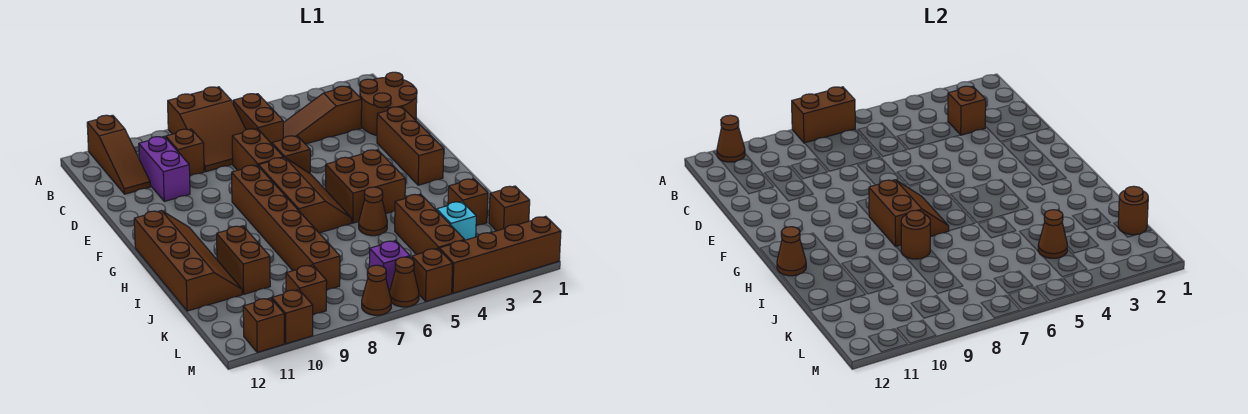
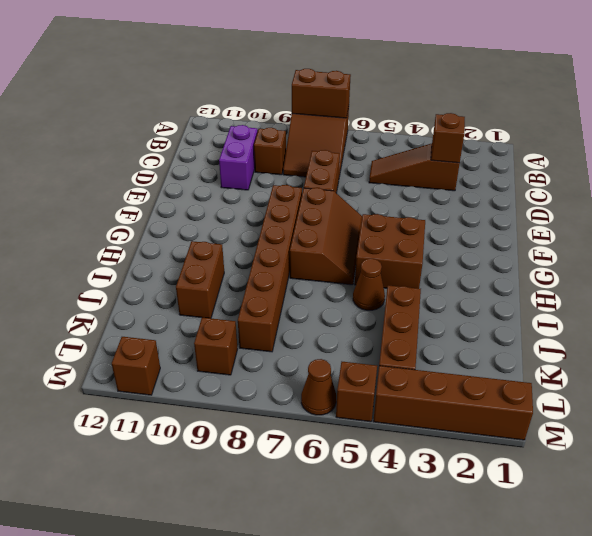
none -> brown 1x3 slope [87,115,150,194]
none -> brown 1x2 brick [233,94,283,144]
none -> brown 2x2 round brick [360,72,417,135]
none -> brown 1x3 brick [377,107,444,185]

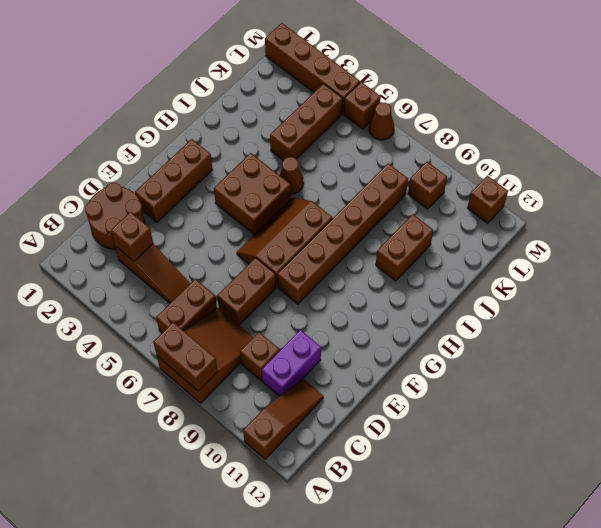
none -> brown 1x1 brick [272,136,310,173]
none -> brown 2x4 slope [134,211,242,311]
none -> brown 1x1 brick [448,179,488,226]
none -> brown 1x1 brick [489,186,530,231]

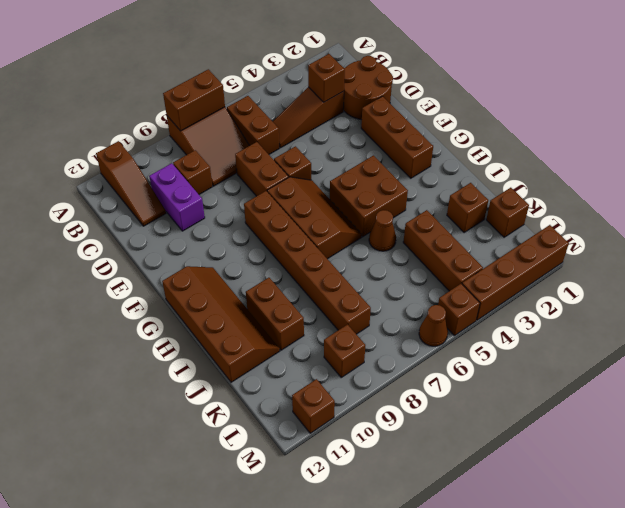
none -> cyan 1x1 brick [437,202,476,240]
none -> purple 1x1 brick [369,241,410,292]
none -> brown 1x1 cone [362,265,391,315]
none -> brown 1x1 brick [272,290,313,344]

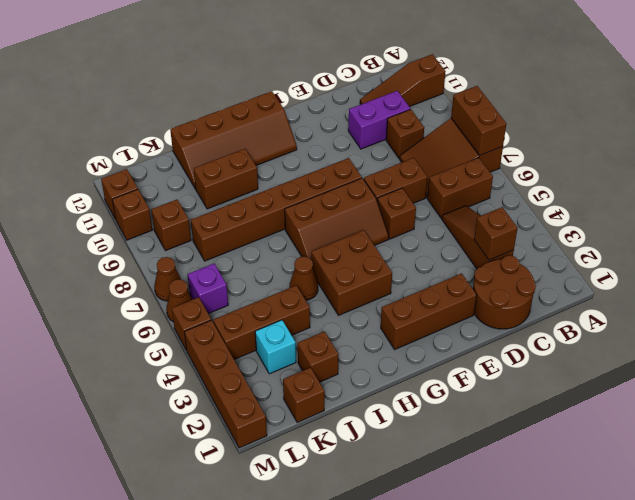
none -> brown 1x1 cone [717,115,745,162]
none -> brown 2x2 slope [869,180,949,246]
none -> brown 1x1 cone [777,227,806,276]
none -> brown 1x1 round brick [901,210,930,259]

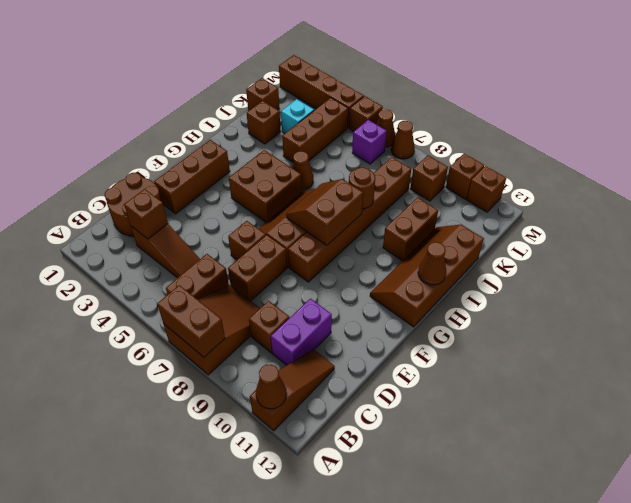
none -> brown 1x1 round brick [1118,186,1148,235]
none -> brown 1x1 cone [1038,210,1067,258]

